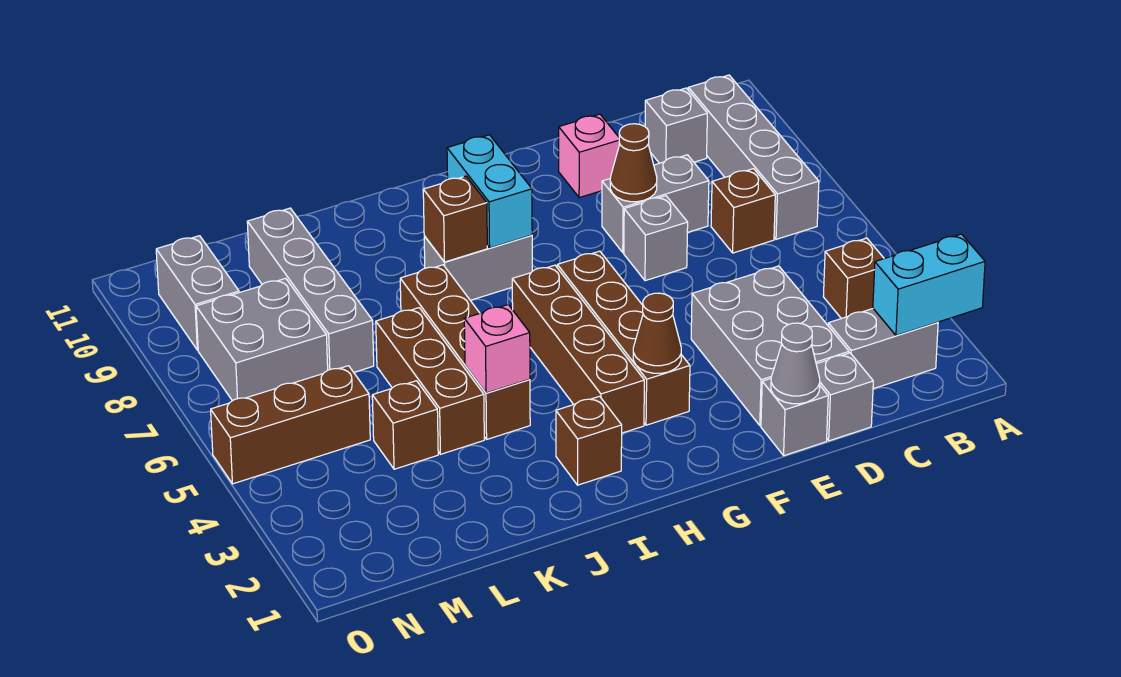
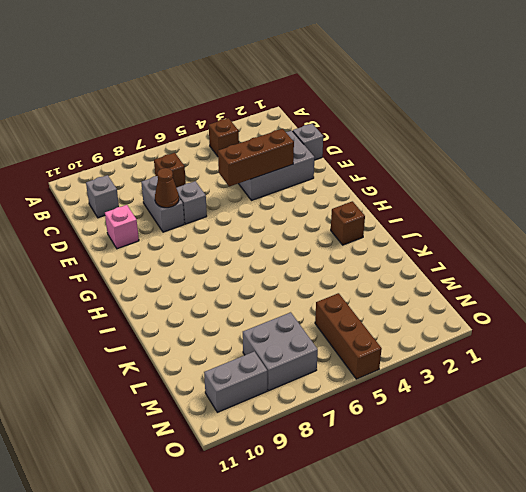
brown 1x3 brick [218,129,294,186] -> brown 1x3 brick moved to [376,308,484,454]
none -> grey 1x2 brick [828,309,938,389]
none -> grey 1x4 brick [688,75,819,239]
none -> grey 1x1 brick [761,379,828,456]

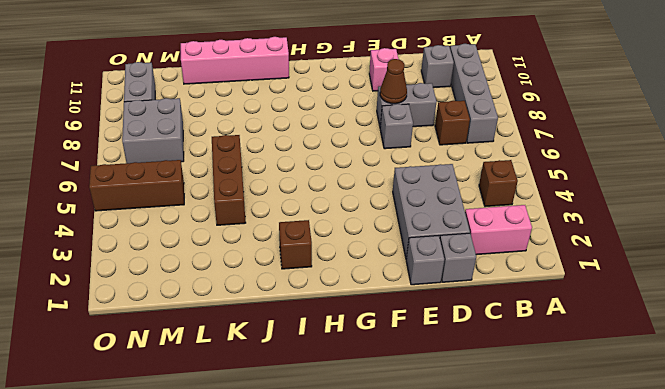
pink 1x2 brick [465,205,532,255] -> grey 1x2 brick [828,309,938,389]
pink 1x4 brick [181,37,289,84] -> none
none -> brown 1x4 brick [557,251,690,425]
none -> brown 1x4 brick [512,265,644,433]
none -> grey 1x2 brick [424,235,532,300]

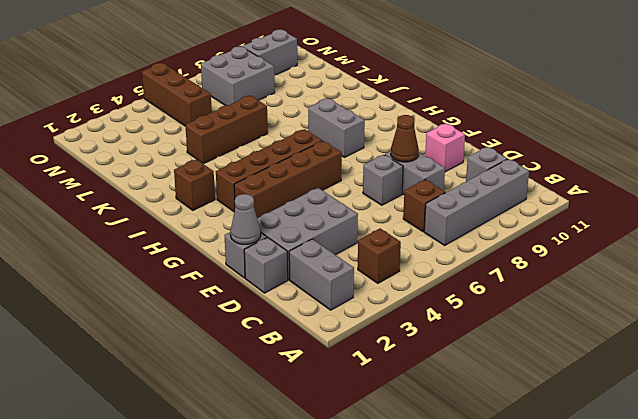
none -> brown 1x4 brick [400,265,530,439]
none -> brown 1x1 brick [372,381,438,469]
none -> grey 1x4 brick [247,208,374,372]

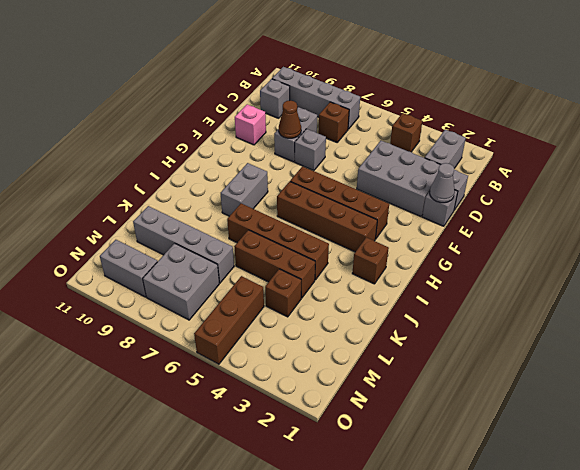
none -> cyan 1x2 brick [873,234,985,336]
none -> brown 1x1 cone [633,293,681,373]
none -> cyan 1x2 brick [447,135,532,248]

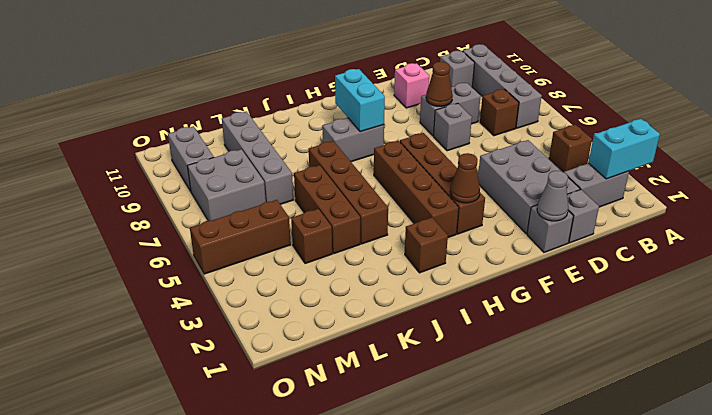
none -> brown 1x1 brick [423,176,487,262]
none -> pink 1x1 brick [464,305,530,393]

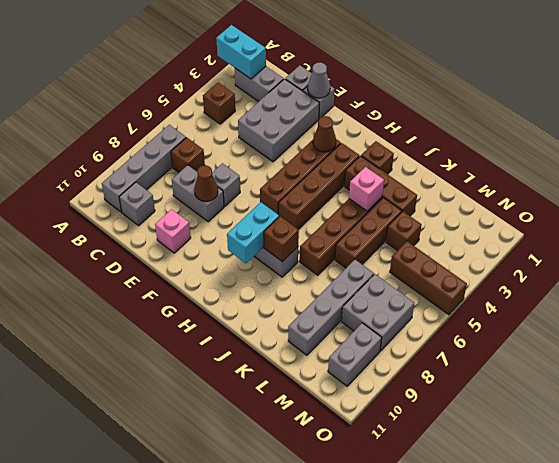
brown 1x3 brick [344,156,417,216] -> none

